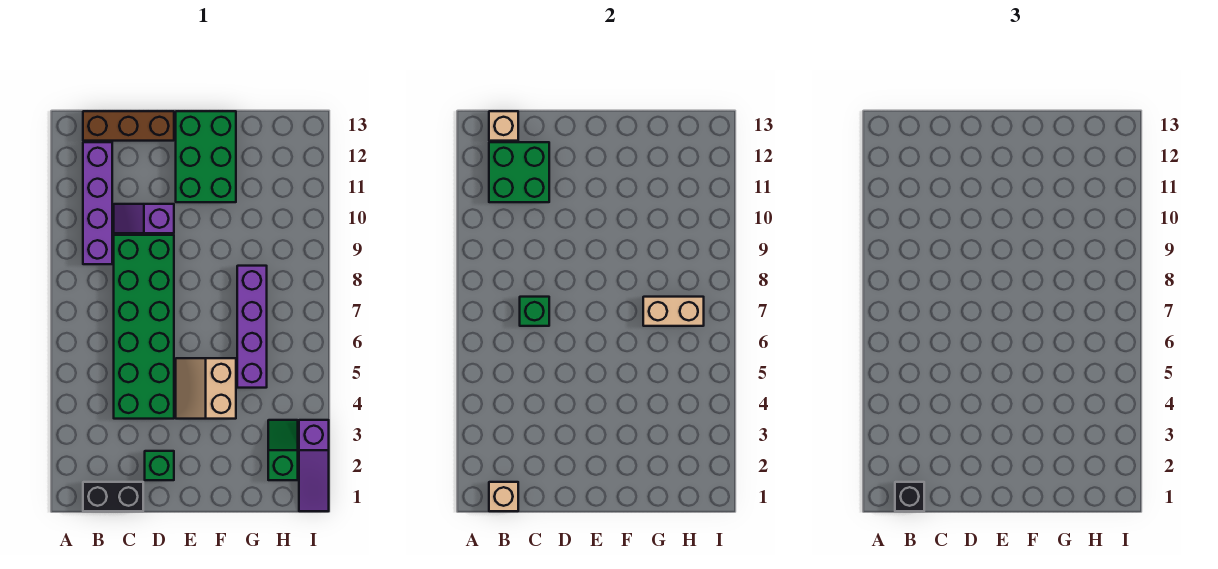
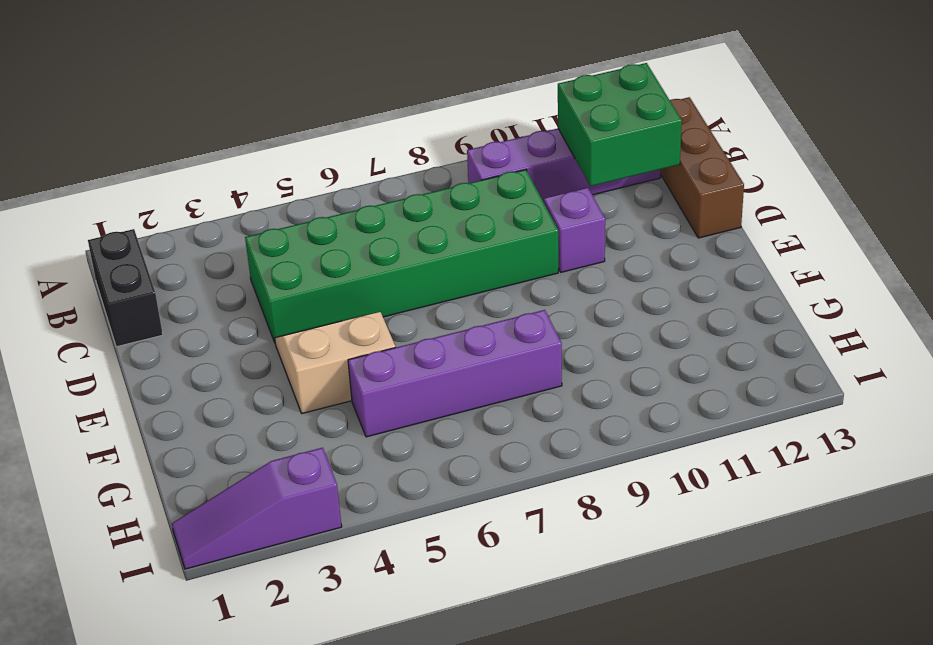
none -> green 1x1 brick [145,451,174,480]
none -> green 2x3 brick [176,111,236,202]
none -> green 1x2 slope [268,420,298,480]

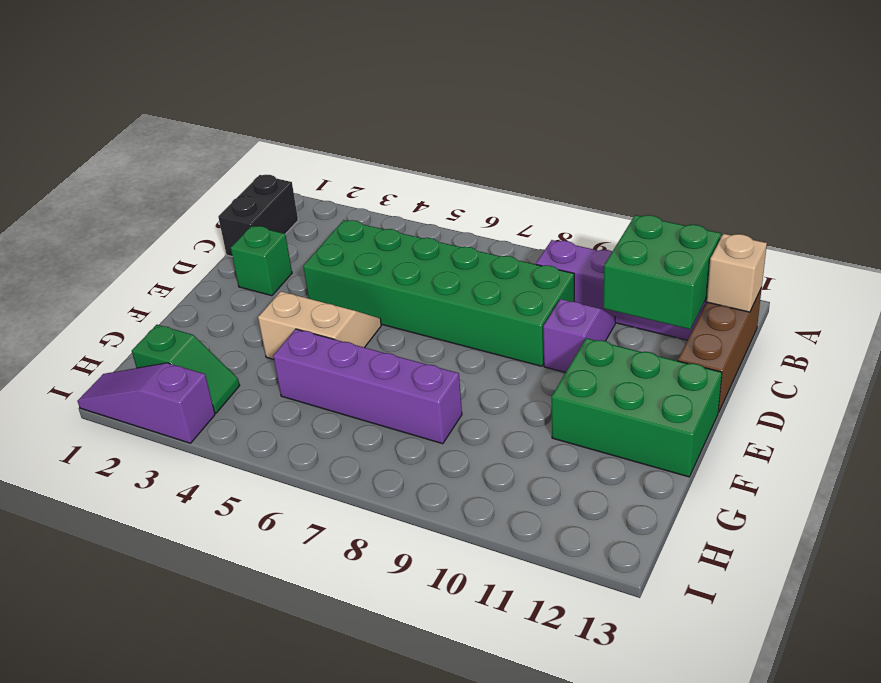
none -> tan 1x1 brick [489,482,518,511]
none -> green 1x1 brick [520,297,549,326]
none -> tan 1x2 brick [643,297,704,326]

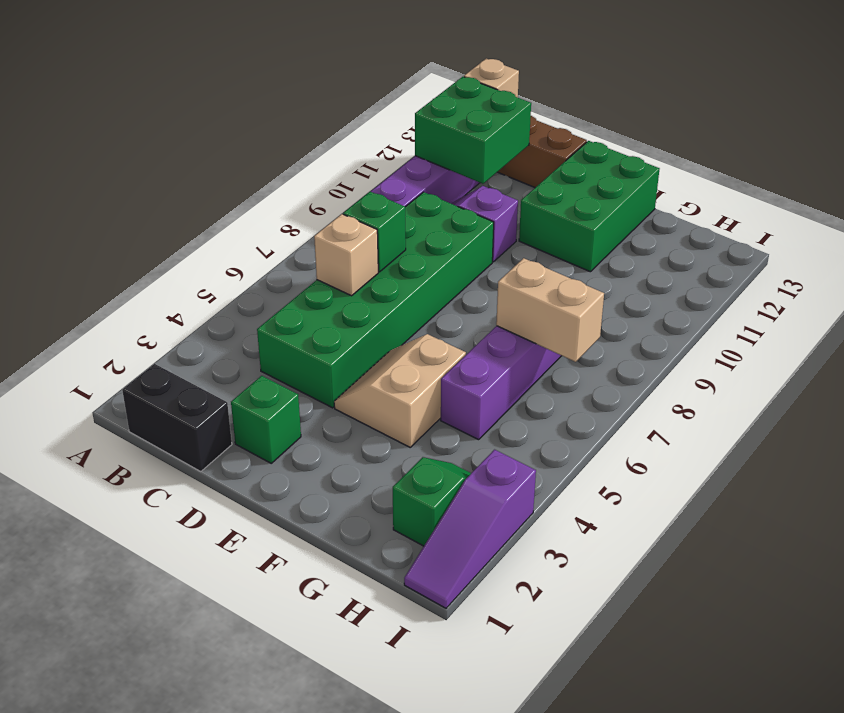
tan 1x1 brick [314,214,378,296] -> tan 1x1 brick moved to [489,482,518,511]
none -> black 1x1 brick [895,482,924,511]

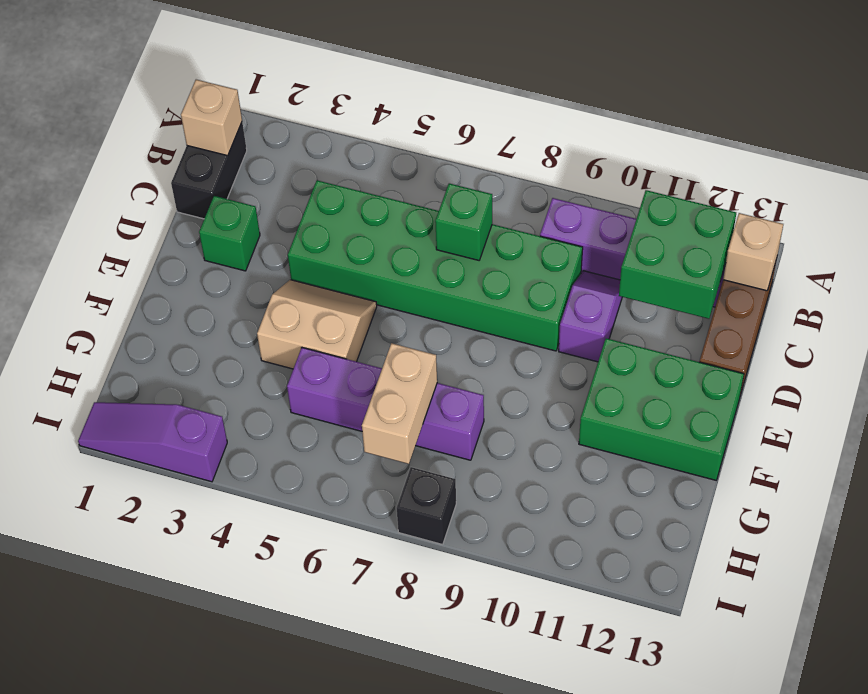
black 1x1 brick [397,467,456,545] -> black 1x1 brick moved to [895,482,924,511]
none -> green 1x2 slope [268,420,298,480]

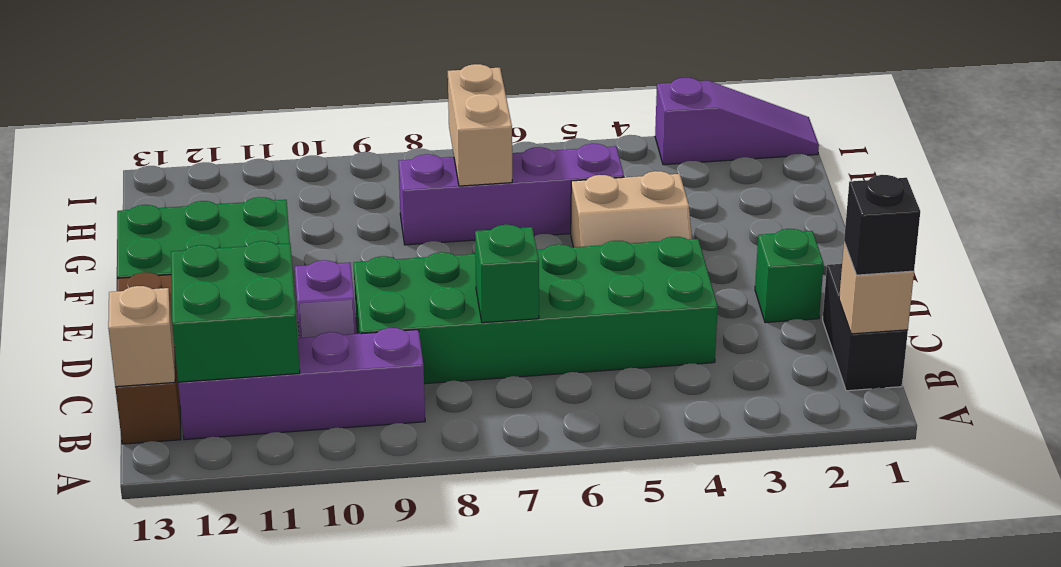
none -> green 1x2 slope [268,420,298,480]

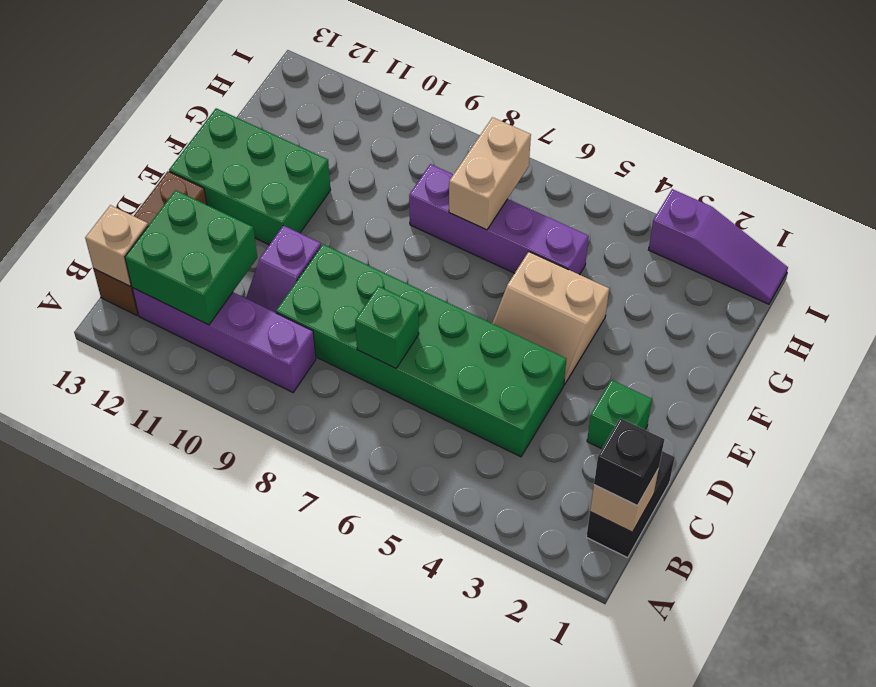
none -> green 1x2 slope [268,420,298,480]

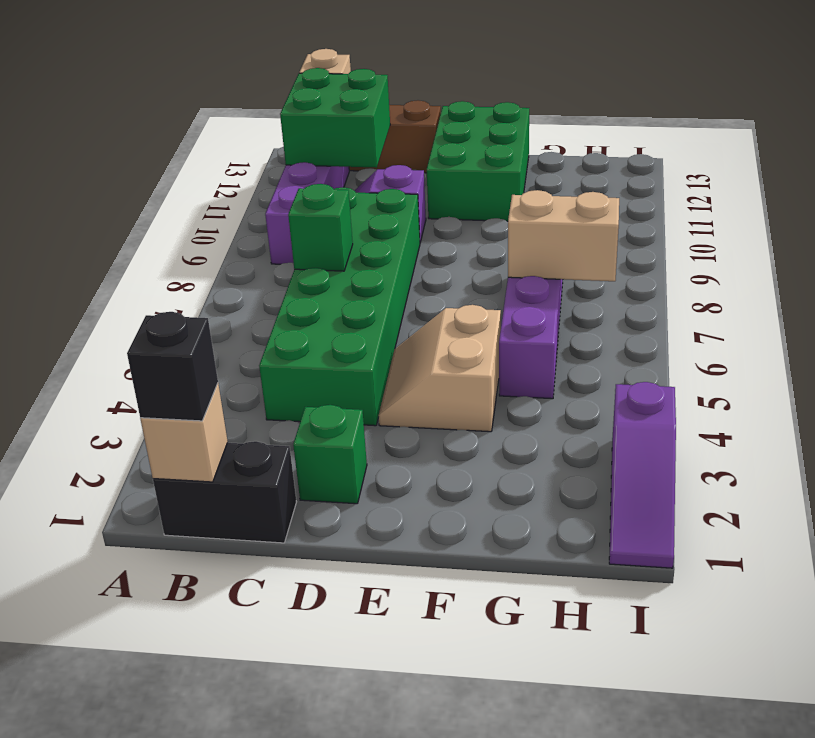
none -> green 1x2 slope [268,420,298,480]

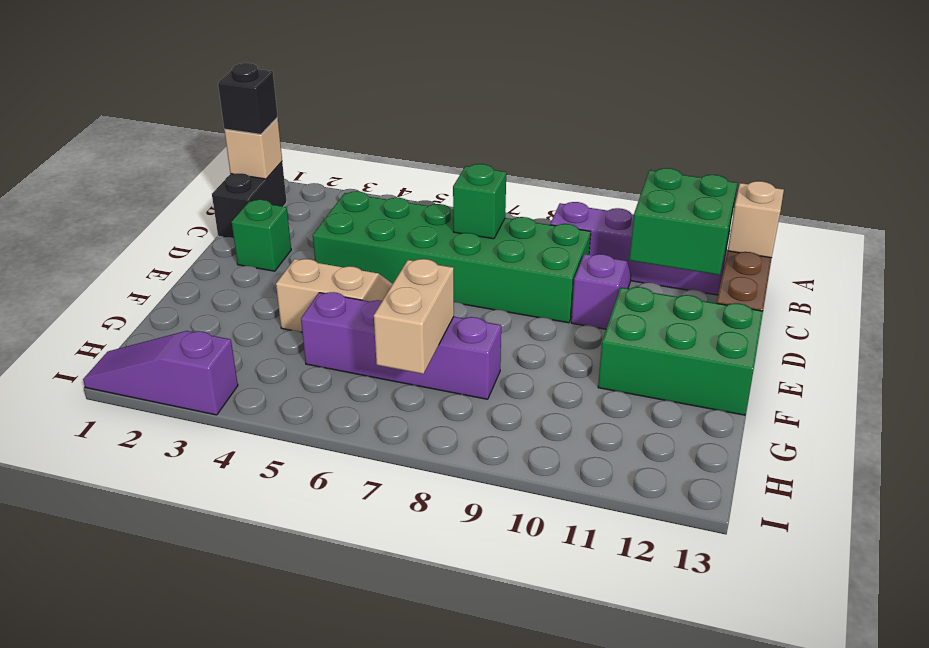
none -> green 1x2 slope [268,420,298,480]

